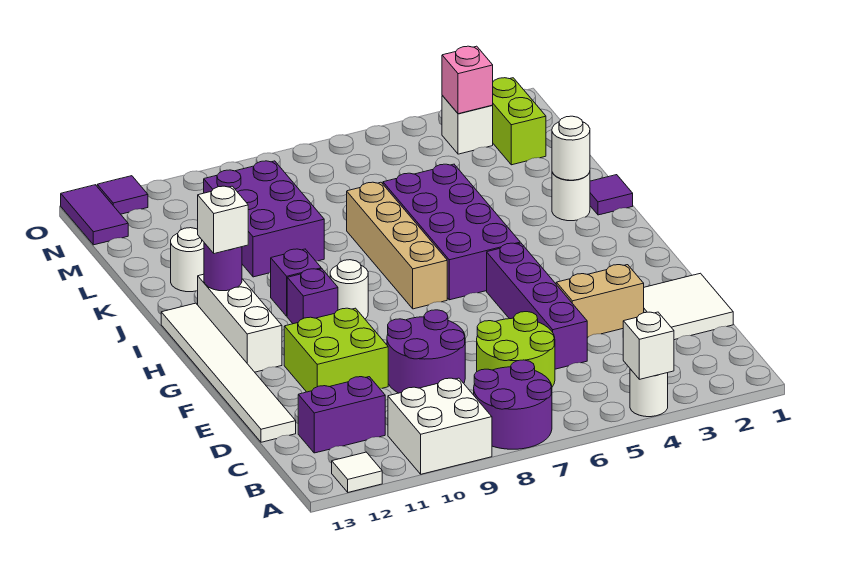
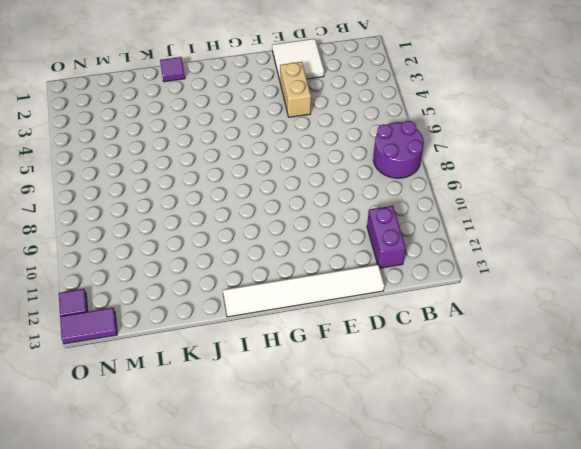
none -> white 1x1 round brick [630,369,668,417]
none -> white 2x2 brick [388,378,492,474]
none -> white 1x1 tile [332,452,382,492]
none -> lime 2x2 round brick [477,312,555,387]

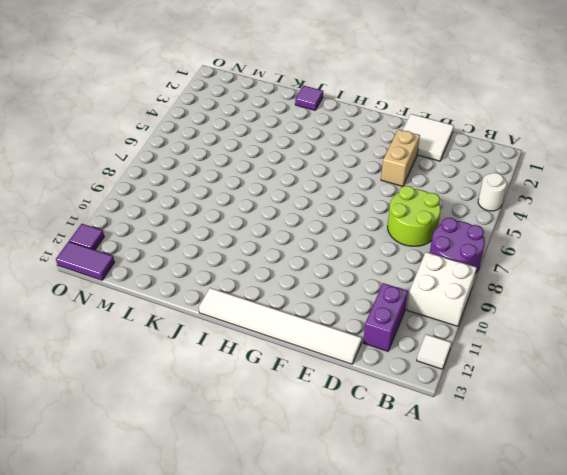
none -> purple 1x4 brick [487,243,587,369]
none -> purple 2x2 round brick [387,310,465,393]
none -> lime 2x2 brick [284,308,388,392]
none -> white 1x3 brick [198,274,282,372]

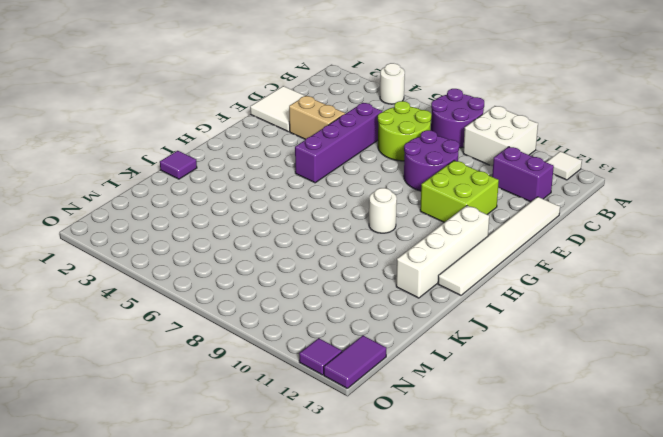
white 1x4 brick [396,206,489,298] -> white 1x3 brick [198,274,282,372]
none -> purple 2x4 brick [383,164,520,300]
none -> tan 1x4 brick [347,182,447,309]
none -> purple 1x1 brick [287,269,338,324]
none -> purple 1x1 brick [271,249,321,316]

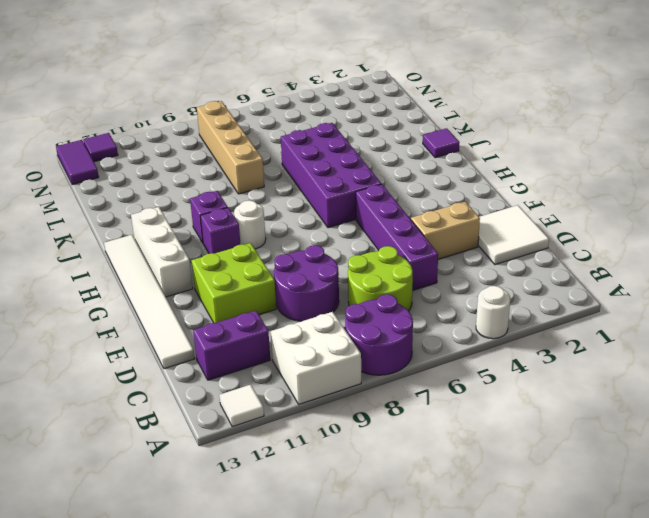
tan 1x4 brick [197,101,264,194] -> tan 1x4 brick moved to [347,182,447,309]
none -> white 1x1 round brick [552,172,590,221]
none -> purple 2x3 brick [204,161,324,277]
none -> white 1x1 round brick [171,228,204,292]
none -> lime 1x2 brick [492,78,546,165]

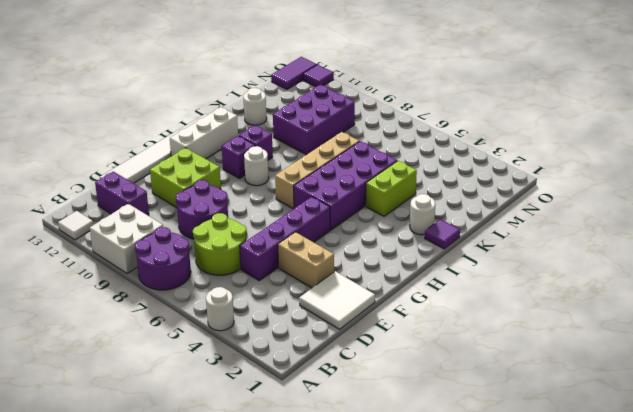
lime 1x2 brick [366,161,417,216] -> lime 1x2 brick moved to [492,78,546,165]
none -> white 1x1 brick [442,96,493,154]
none -> white 1x1 brick [623,312,674,379]
none -> purple 1x1 round brick [204,243,242,291]
none -> white 1x1 round brick [552,116,590,180]

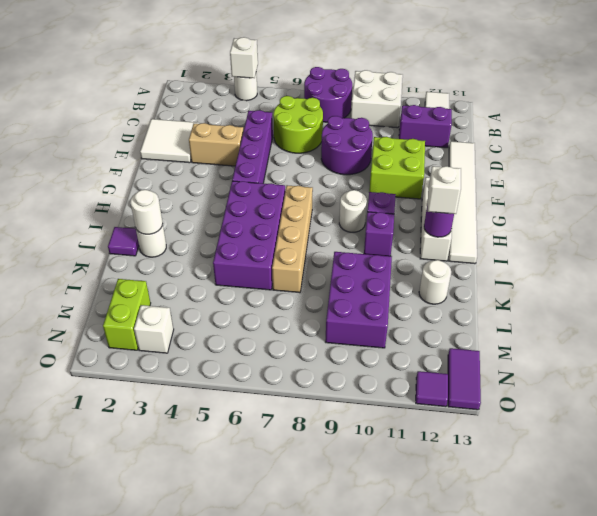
none -> pink 1x1 brick [442,46,493,114]

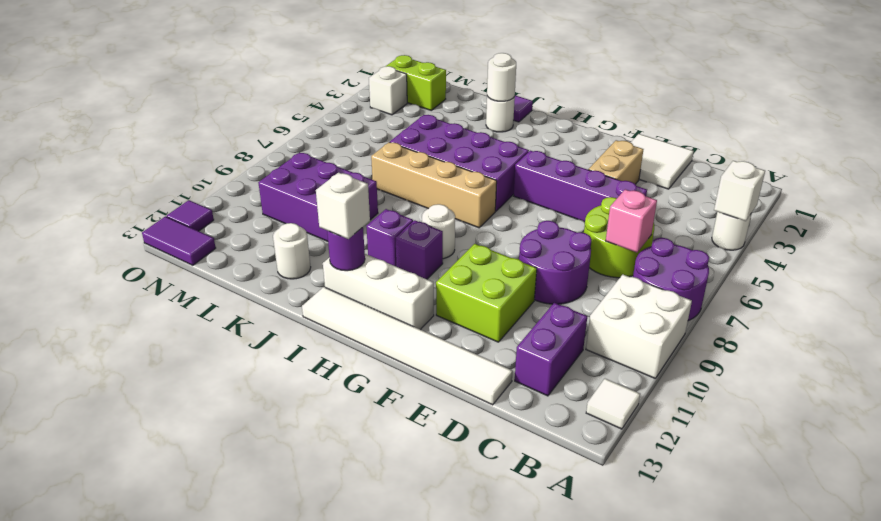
pink 1x1 brick [606,189,657,252] -> pink 1x1 brick moved to [442,46,493,114]

